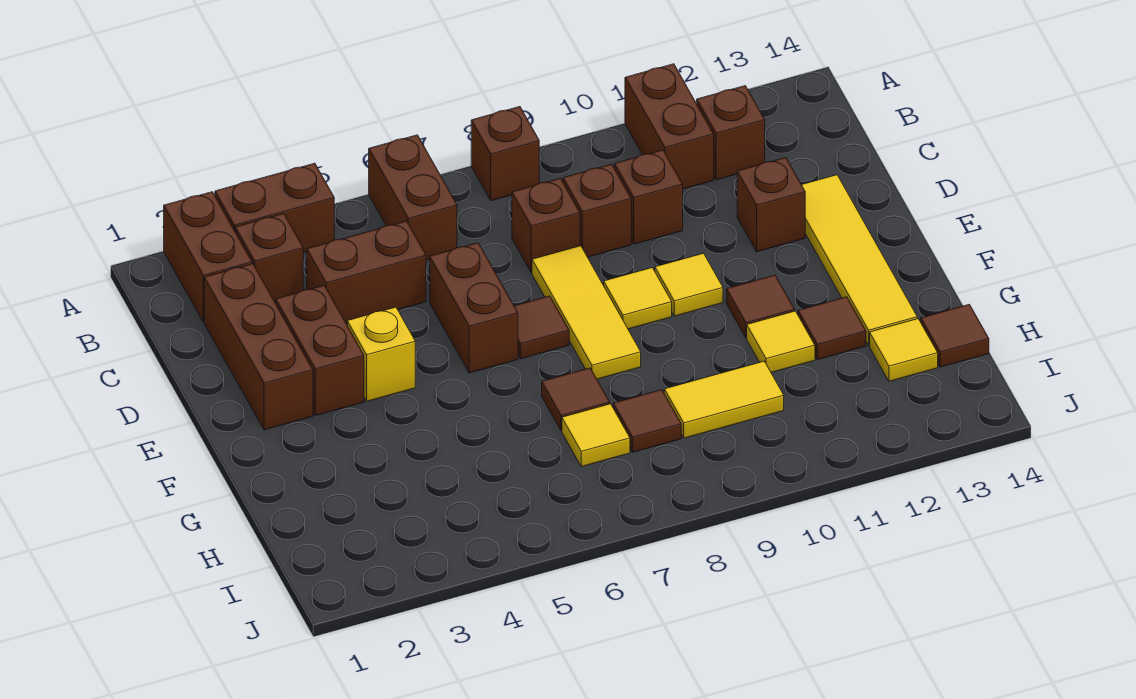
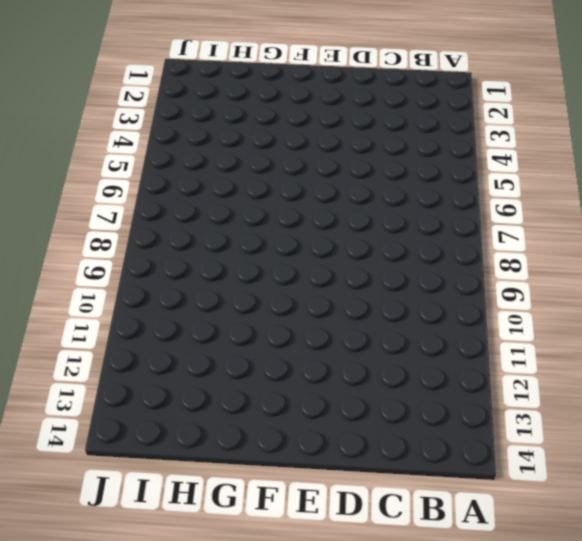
none -> brown 1x2 brick [164,192,252,322]
none -> brown 1x2 brick [215,163,334,253]
none -> brown 1x2 brick [369,135,457,260]
none -> brown 1x1 brick [471,107,539,201]

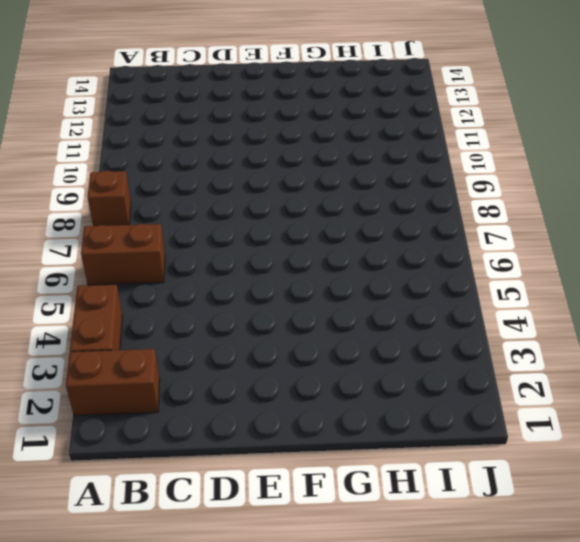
none -> brown 1x2 brick [625,64,714,189]
none -> brown 1x1 brick [235,214,303,302]
none -> brown 1x1 brick [697,86,765,180]
none -> brown 1x3 brick [204,264,313,430]

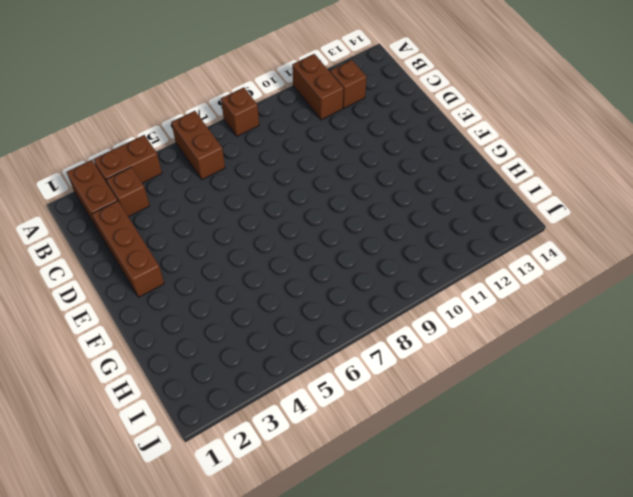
none -> brown 1x2 brick [307,221,426,324]
none -> brown 1x1 brick [512,178,580,273]
none -> brown 1x1 brick [563,164,631,257]
none -> brown 1x1 brick [614,150,683,244]

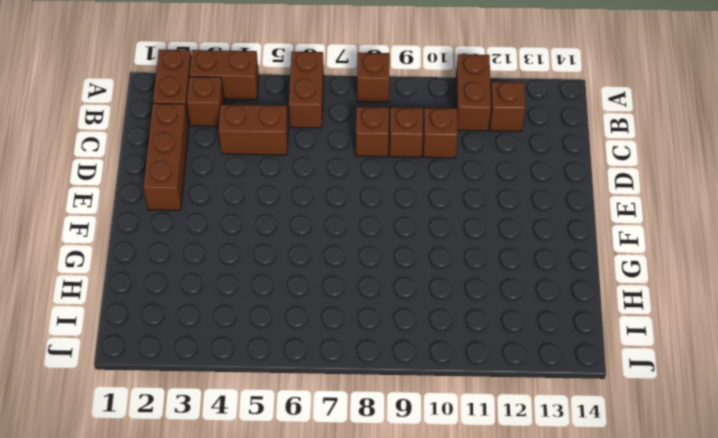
none -> brown 1x2 brick [276,285,364,416]
none -> brown 1x2 brick [430,243,518,373]
none -> yellow 1x3 tile [532,246,641,379]
none -> brown 1x1 brick [737,158,805,252]

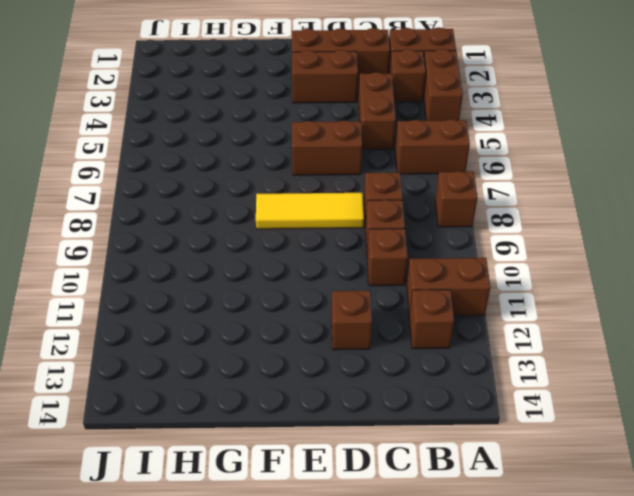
none -> yellow 1x4 tile [802,175,917,345]
none -> yellow 1x1 brick [347,307,415,401]
none -> brown 1x1 tile [514,296,569,359]
none -> yellow 1x1 tile [604,268,672,329]

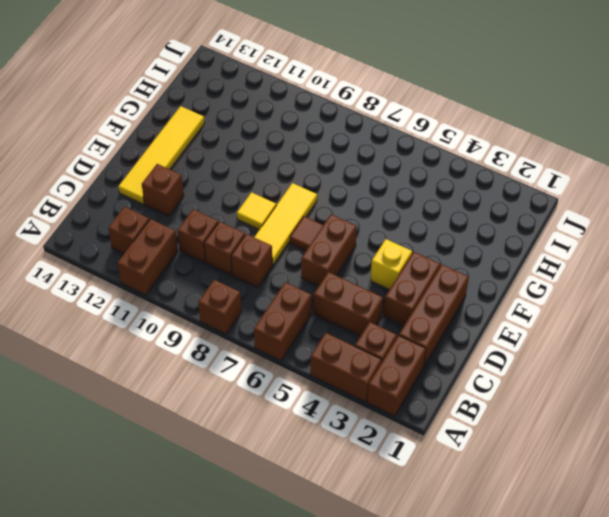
none -> yellow 1x1 tile [655,253,723,316]
none -> brown 1x1 tile [726,275,795,338]
none -> brown 1x1 tile [542,368,610,431]
none -> yellow 1x1 tile [747,311,815,372]

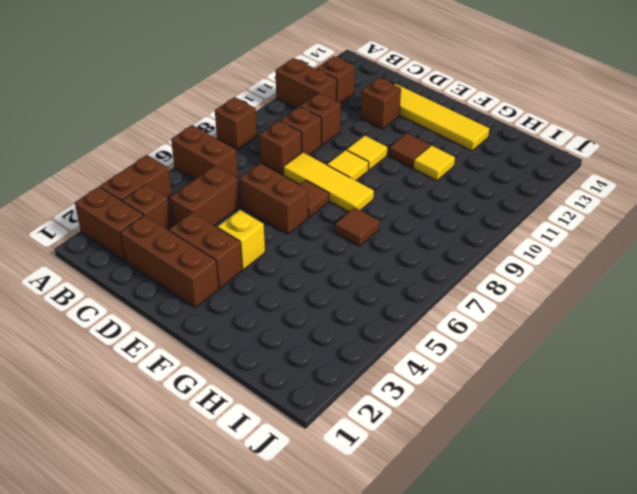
none -> brown 1x1 tile [798,297,866,360]
none -> yellow 1x1 tile [562,404,630,467]
none -> brown 1x1 tile [613,390,681,452]
none -> yellow 1x2 tile [664,361,784,438]

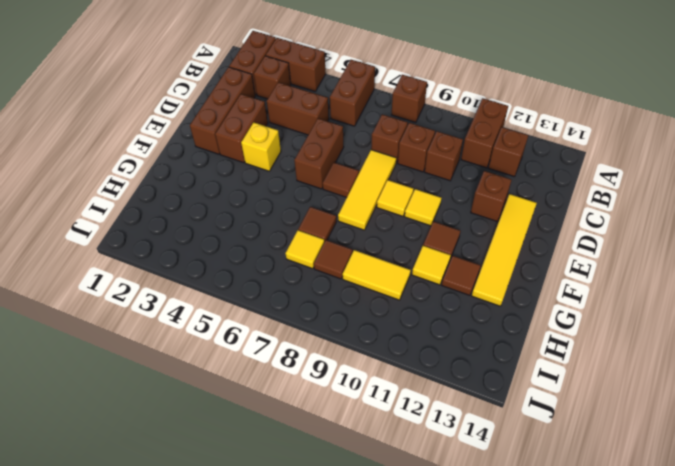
none -> yellow 1x1 tile [870,319,938,381]
none -> brown 1x1 tile [921,304,989,367]

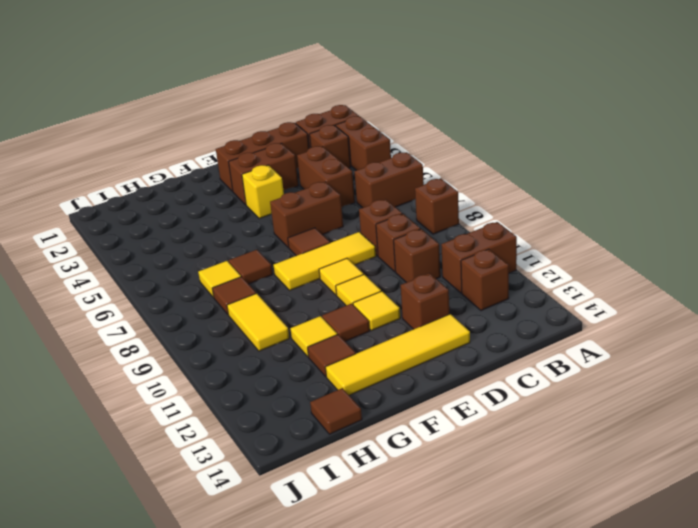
yellow 1x1 tile [353,291,400,331] -> yellow 1x1 tile moved to [870,319,938,381]

